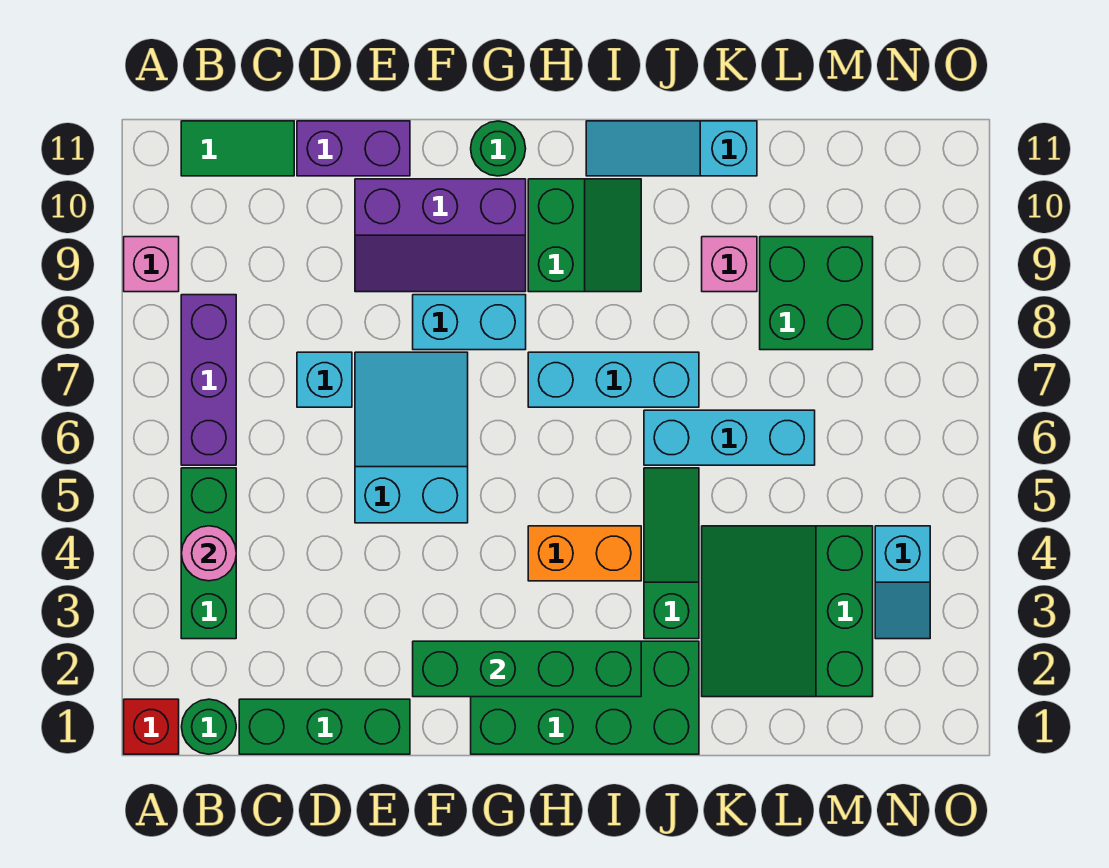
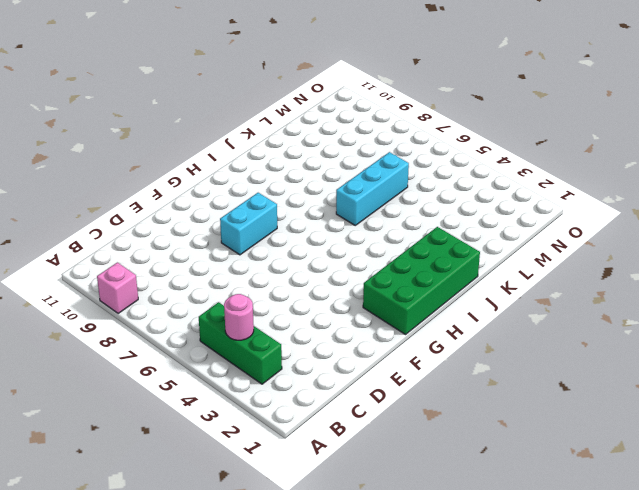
none -> red 1x1 brick [124,699,179,754]
none -> green 1x1 round brick [182,699,236,754]
none -> purple 1x3 brick [181,295,236,465]

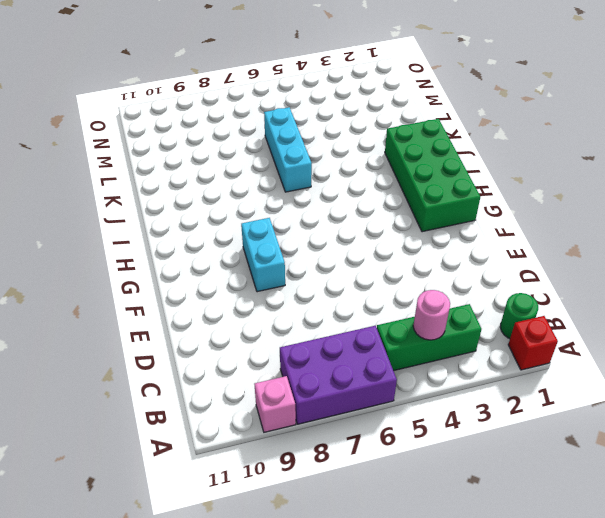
purple 2x3 brick [280,326,397,424] -> purple 1x3 brick [181,295,236,465]
none -> green 1x2 tile [181,121,294,176]
none -> green 1x3 brick [239,699,410,754]
none -> cyan 1x1 brick [297,352,352,407]

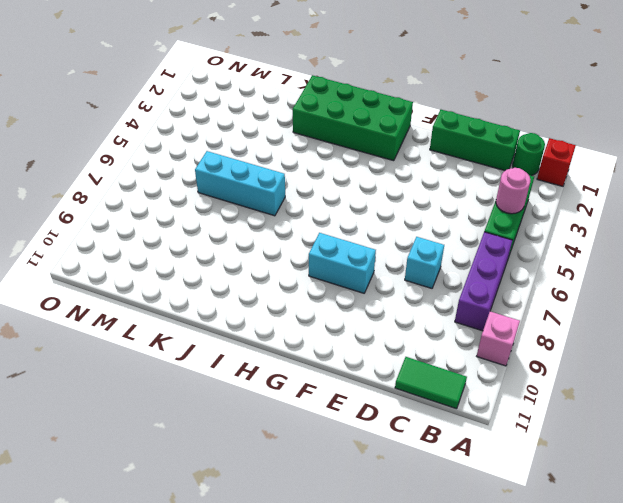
none -> purple 1x2 brick [297,121,410,176]
none -> cyan 2x3 slope [355,352,468,523]
none -> purple 2x3 slope [355,179,526,292]

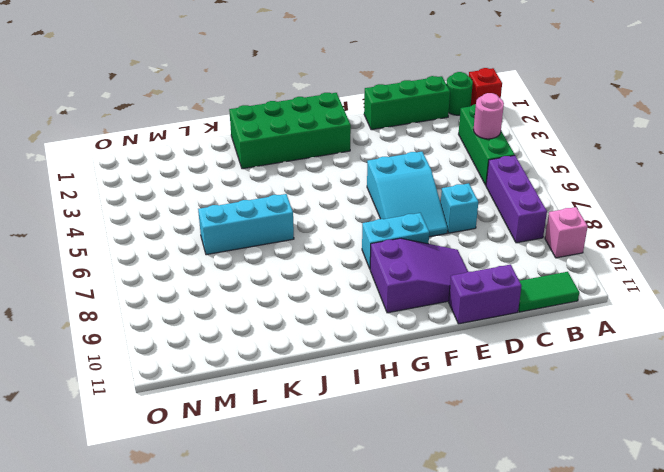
purple 2x3 slope [370,238,468,313] -> purple 2x3 slope turned to [355,179,526,292]
none -> green 1x1 round brick [471,121,526,176]
none -> orange 1x2 brick [528,526,641,581]
none -> cyan 1x3 brick [528,352,699,407]

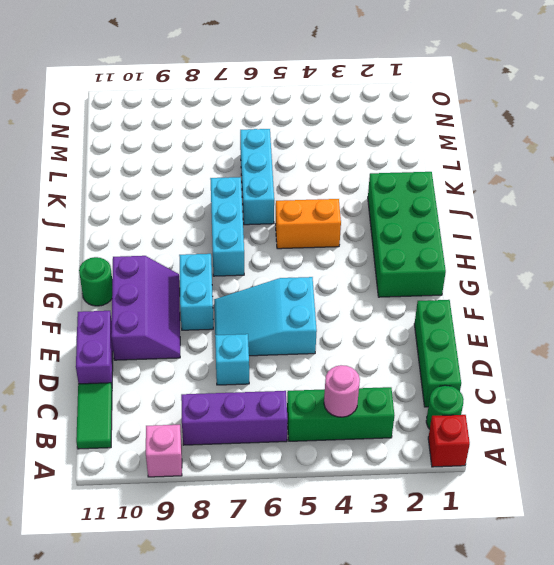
orange 1x2 brick [275,199,341,249] -> orange 1x2 brick turned to [528,526,641,581]
none -> green 2x2 slope [528,179,641,292]
none -> cyan 1x3 slope [586,121,757,176]
none -> green 1x3 slope [644,468,699,639]

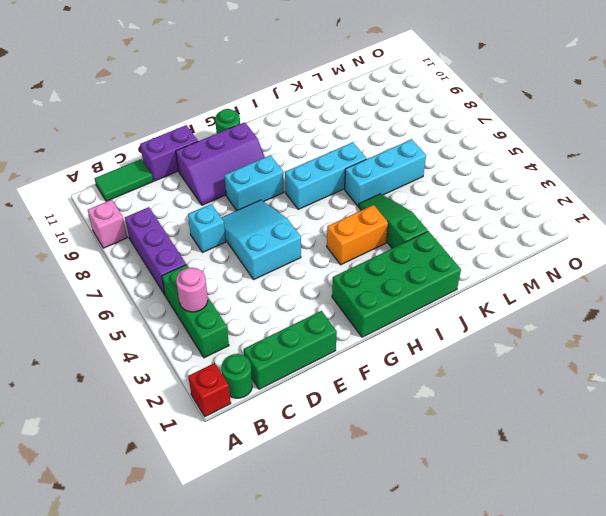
none -> green 2x2 slope [528,179,641,292]
none -> cyan 1x3 slope [586,121,757,176]
none -> green 3x3 slope [702,526,873,697]

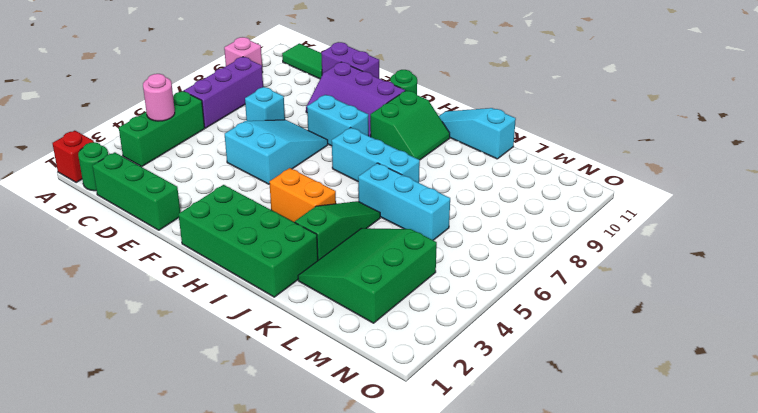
none -> pink 1x1 brick [702,237,757,292]
none -> green 2x2 brick [760,237,873,350]
none -> cyan 1x2 slope [875,526,930,639]

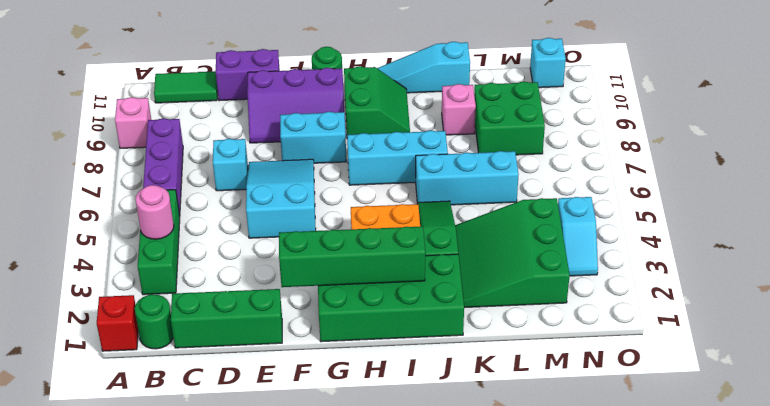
cyan 1x1 brick [530,38,566,88] -> none

